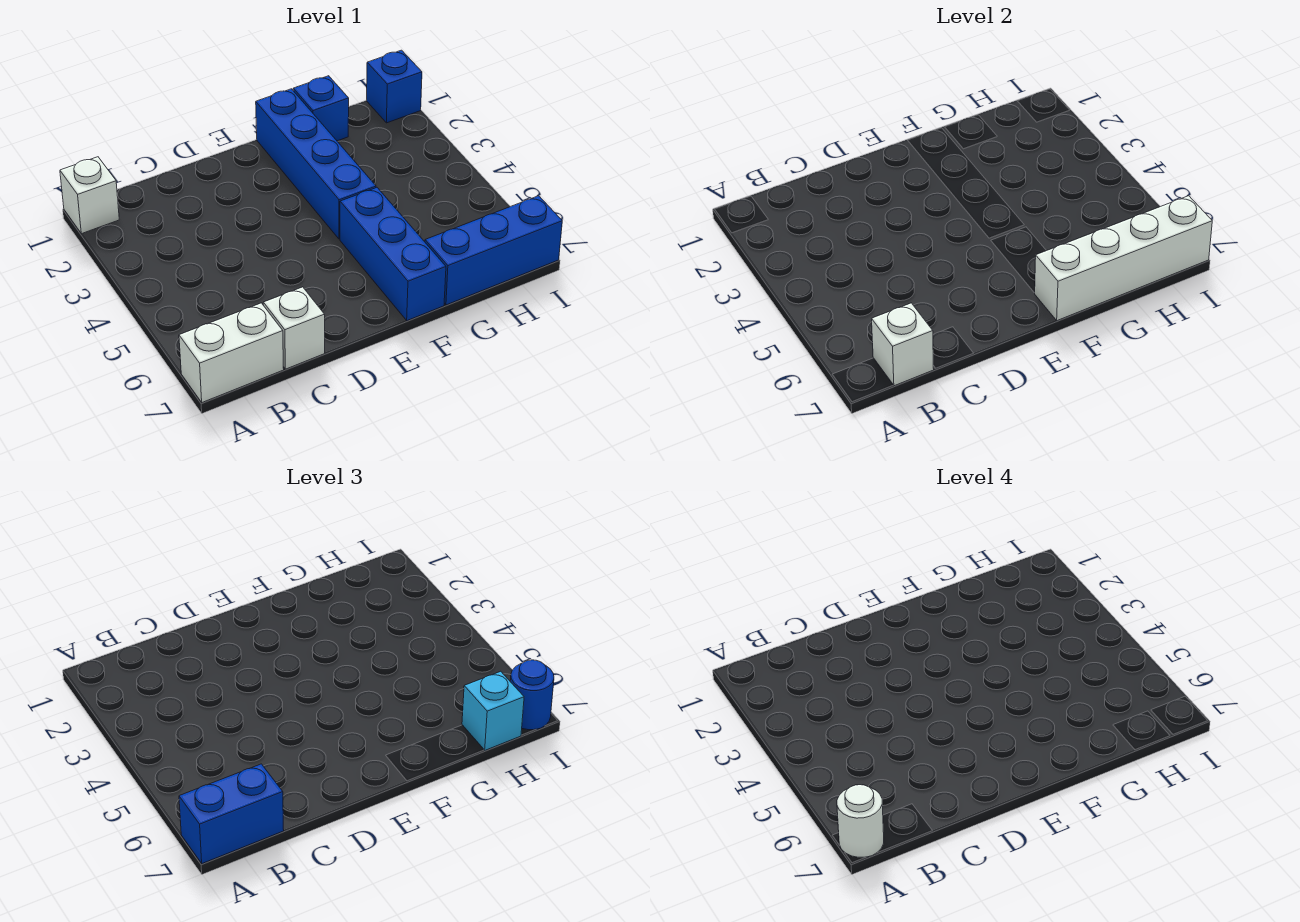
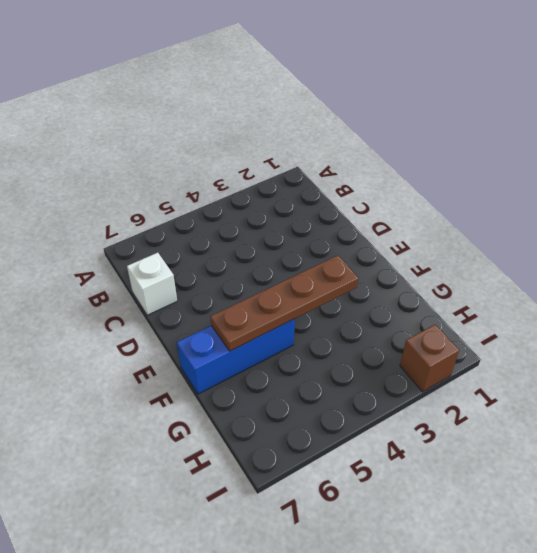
brown 1x4 plate [211,255,359,351] -> none
brown 1x1 brick [400,325,459,392] -> none
none -> white 1x1 brick [60,157,119,234]
none -> white 1x2 brick [179,303,284,402]
none -> blue 1x4 brick [256,89,376,239]

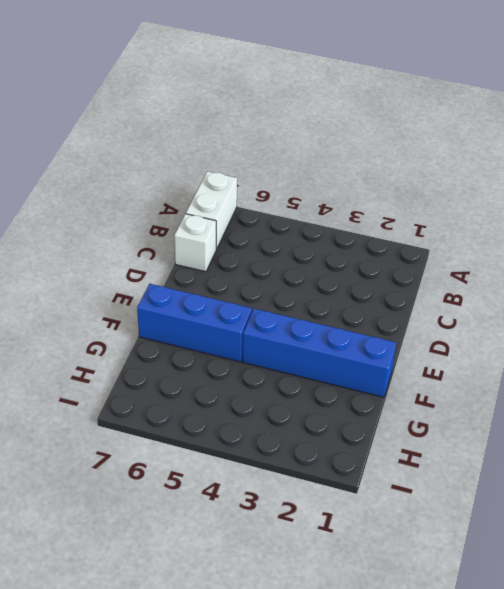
none -> white 1x1 brick [60,157,119,234]
none -> blue 1x1 brick [293,76,349,141]
none -> blue 1x3 brick [425,196,562,305]

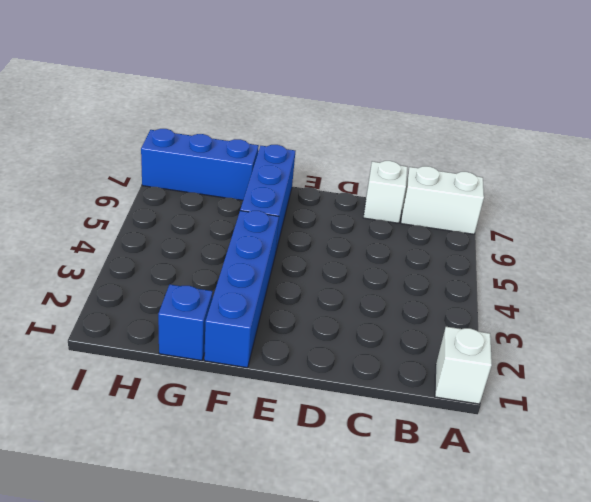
none -> blue 1x1 brick [367,50,422,123]
none -> white 1x1 brick [872,303,934,386]
none -> white 1x4 brick [1035,196,1212,321]

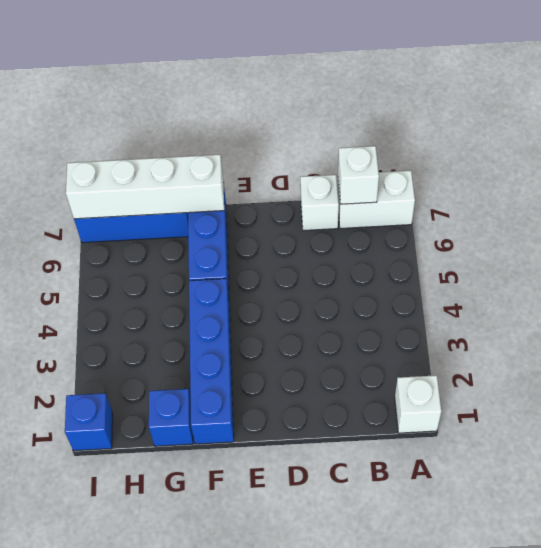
none -> blue 1x2 brick [179,764,284,863]
none -> cyan 1x1 brick [462,671,524,750]
none -> blue 1x1 round brick [510,660,554,730]

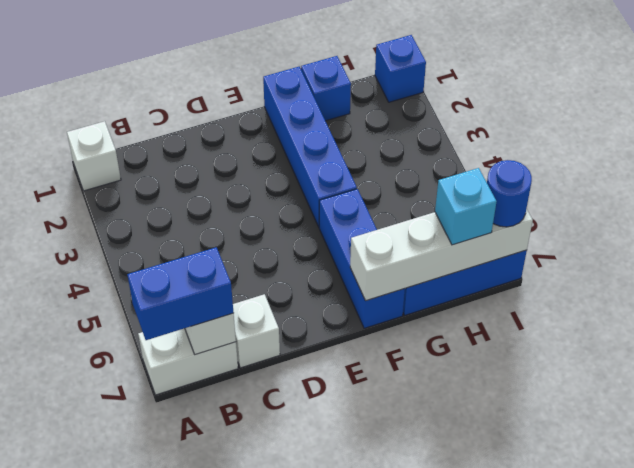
none -> white 1x1 round brick [837,785,884,857]

